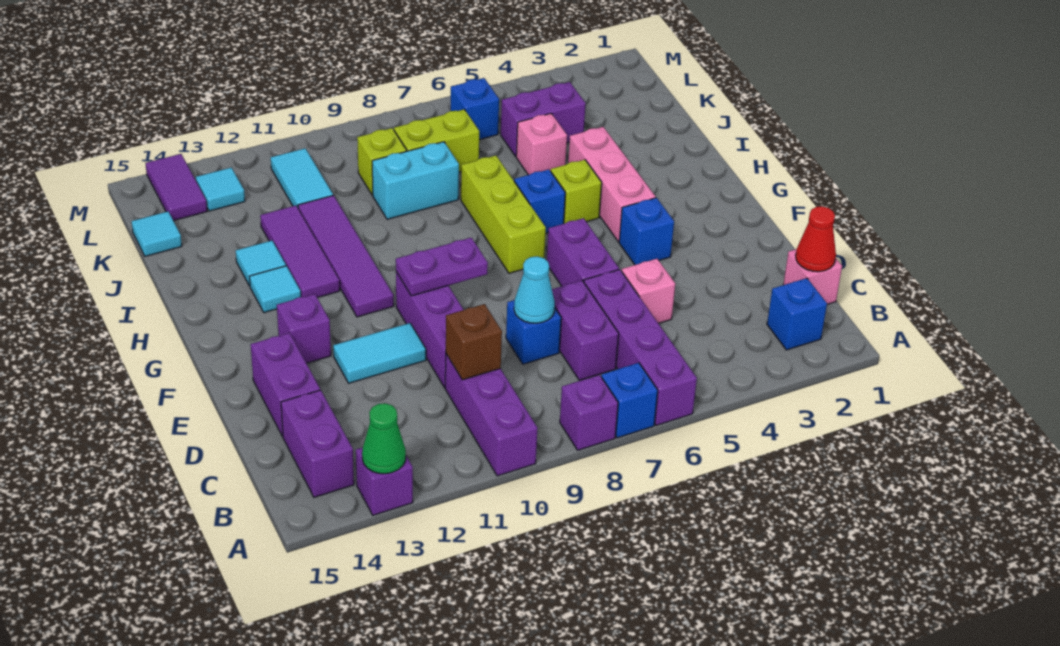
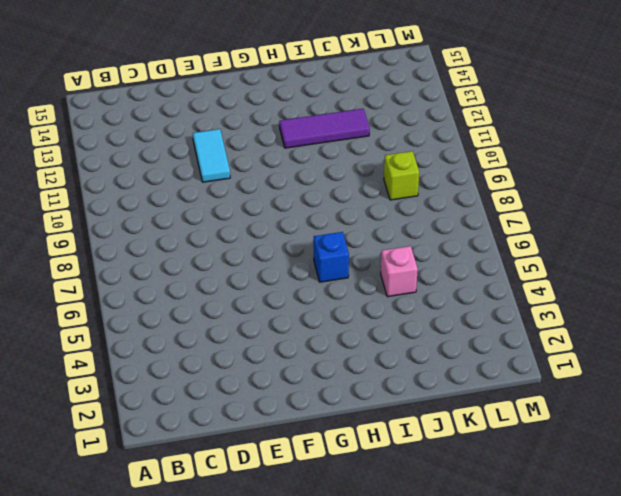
none -> purple 1x4 brick [584,269,697,425]
none -> blue 1x1 brick [601,363,658,438]
none -> purple 1x1 brick [560,375,618,450]
none -> purple 1x3 brick [445,354,538,476]

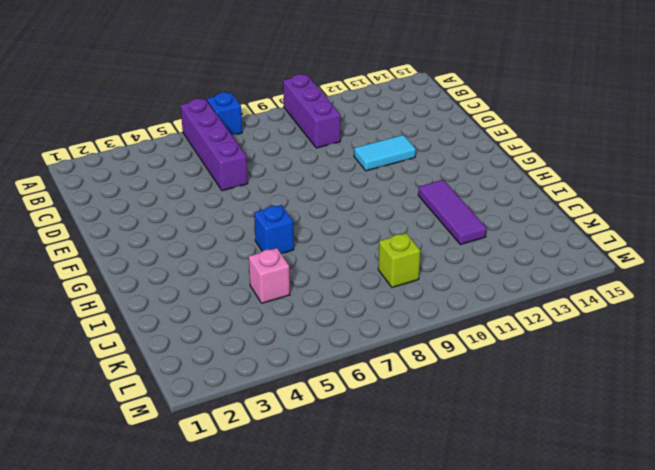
none -> purple 1x1 brick [560,375,618,450]
none -> purple 1x1 brick [356,448,413,515]
none -> blue 1x1 brick [767,278,827,350]
none -> purple 1x2 brick [281,390,354,497]

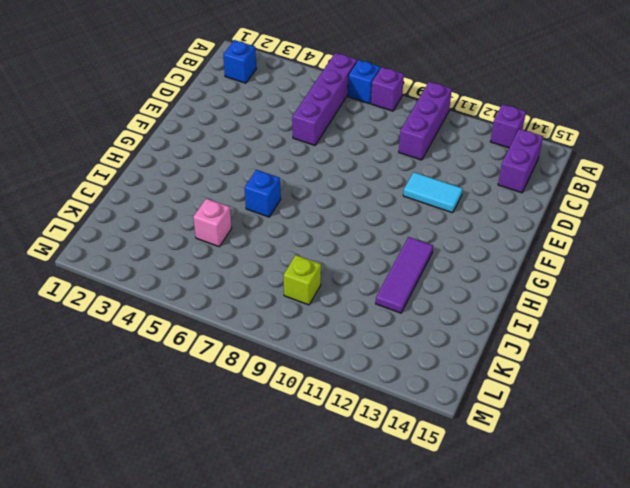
none -> pink 1x1 brick [783,249,842,304]
none -> purple 1x2 brick [552,281,619,380]
none -> pink 1x1 brick [622,259,675,323]
none -> blue 1x1 brick [506,300,561,364]

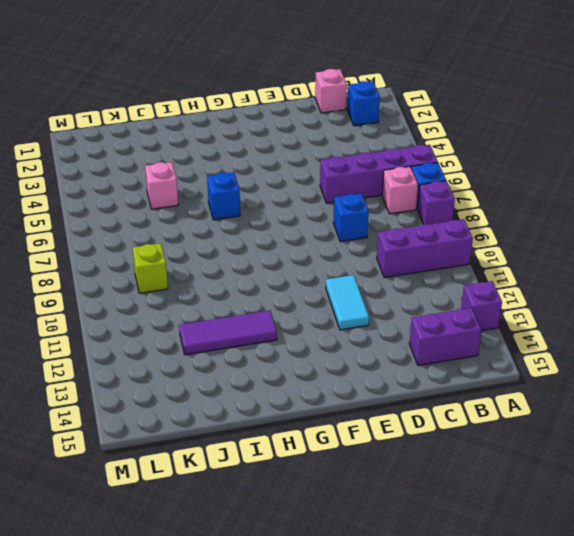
pink 1x1 brick [382,167,418,214] -> pink 1x1 brick moved to [622,259,675,323]
none -> purple 1x2 brick [552,281,619,380]
none -> purple 1x3 brick [396,272,463,388]
none -> purple 1x2 brick [251,333,320,437]
none -> purple 1x2 brick [547,218,619,286]

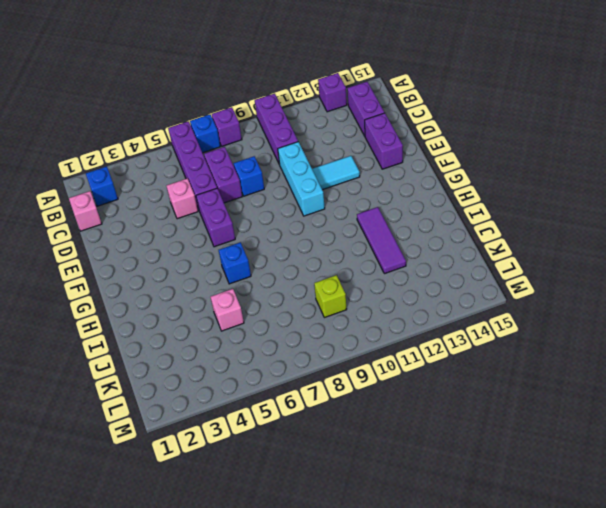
cyan 1x3 brick [278,142,325,216] -> purple 1x3 brick [396,272,463,388]
none -> blue 1x1 brick [619,198,674,265]
none -> purple 1x1 brick [277,294,331,363]
none -> pink 1x3 brick [568,127,656,242]
none -> lime 1x3 brick [461,156,546,273]

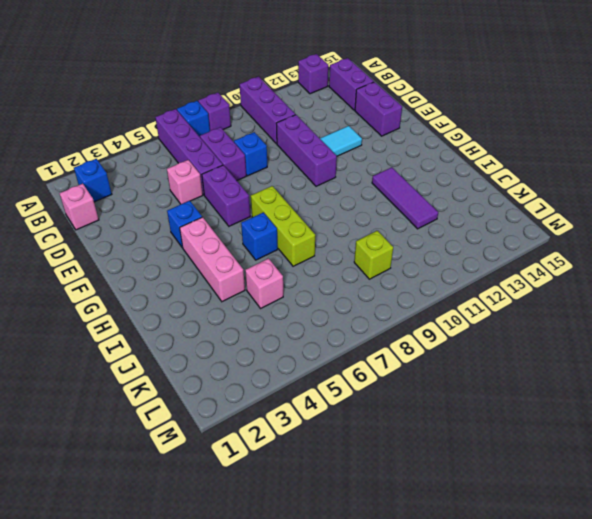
none -> purple 1x1 brick [277,294,331,363]
none -> purple 1x4 tile [298,195,394,317]
none -> lime 1x1 brick [551,160,602,224]
none -> cyan 1x1 tile [249,266,301,313]

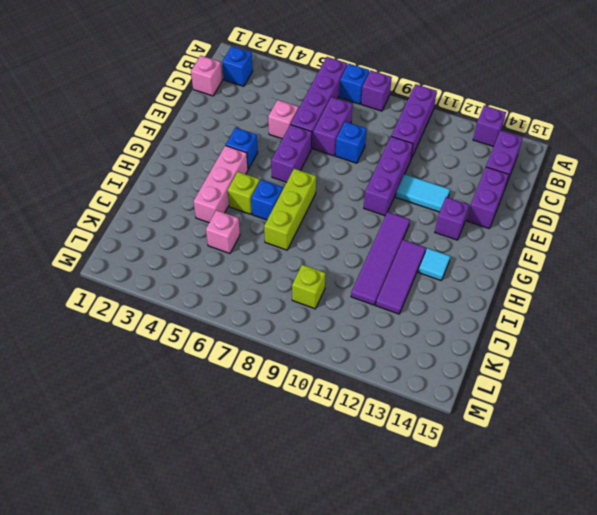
none -> cyan 1x1 tile [236,241,286,286]
none -> cyan 1x2 brick [372,142,459,219]
none -> purple 1x2 brick [501,82,586,156]
none -> lime 1x2 brick [394,109,479,172]

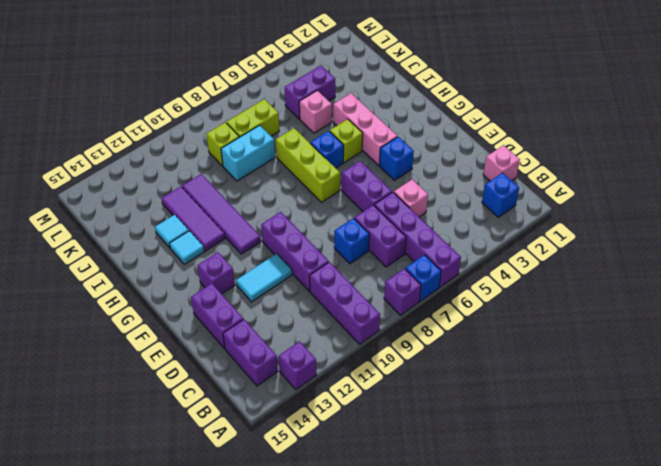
none -> cyan 1x2 tile [271,148,333,207]
none -> cyan 1x1 tile [132,212,182,256]
none -> blue 1x1 brick [451,78,499,140]
none -> cyan 1x1 tile [196,168,245,211]

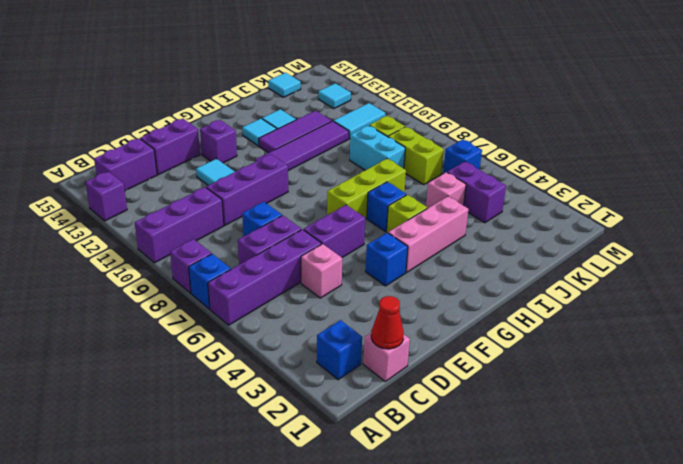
none -> purple 1x2 tile [146,154,207,221]
none -> green 1x1 cone [362,403,406,474]
none -> brown 1x1 brick [446,304,502,380]
none -> cyan 1x1 cone [514,256,555,323]

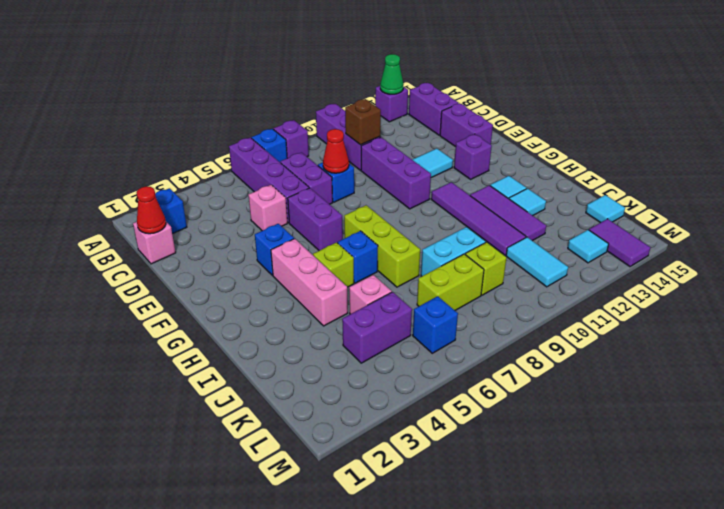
red 1x1 cone [323,129,349,173] -> cyan 1x1 cone [514,256,555,323]
none -> purple 1x2 plate [396,238,488,296]

